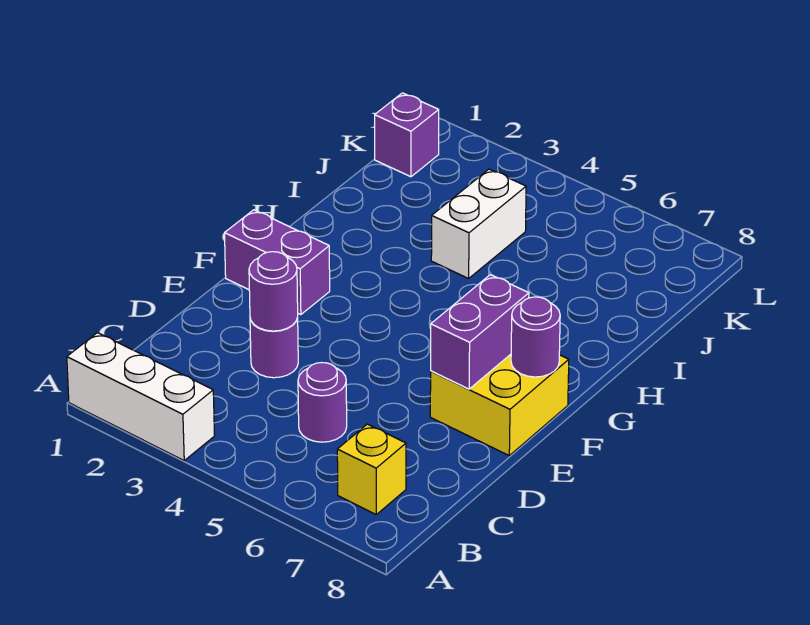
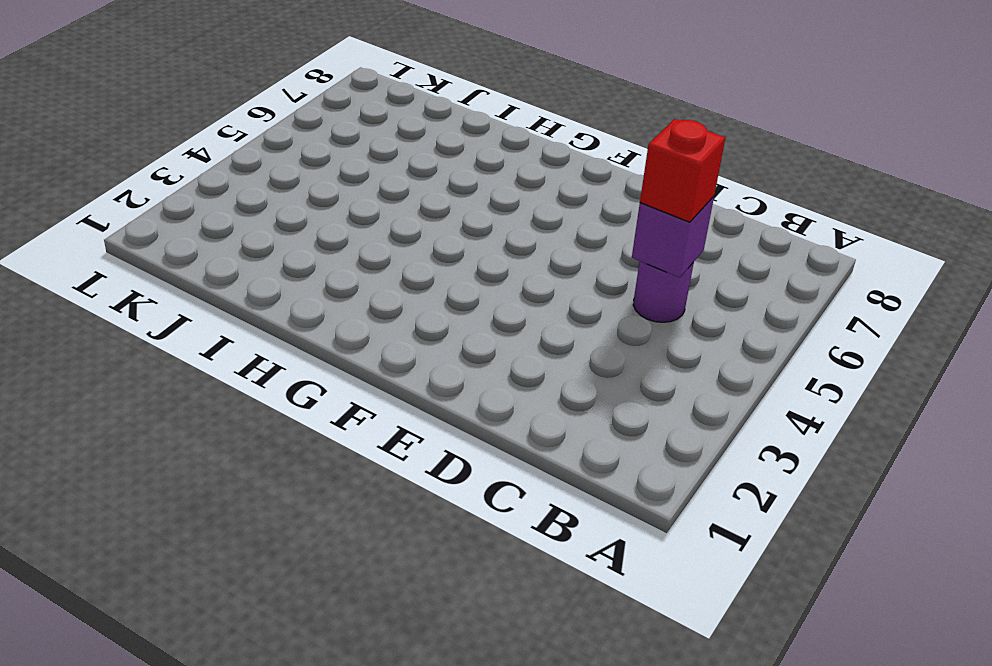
purple 1x1 brick [632,197,714,278] -> purple 1x1 brick moved to [375,93,439,177]
red 1x1 brick [640,119,725,222] -> none
none -> white 1x3 brick [67,333,215,460]
none -> yellow 1x1 brick [337,424,406,514]

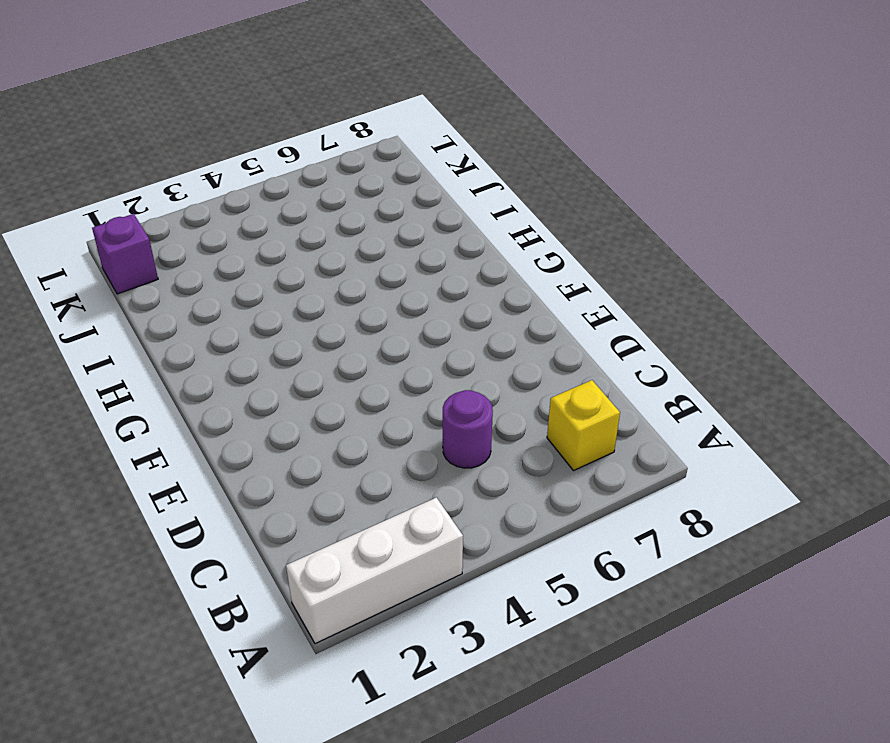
none -> purple 1x1 round brick [250,318,298,378]
none -> yellow 2x2 brick [430,354,569,456]

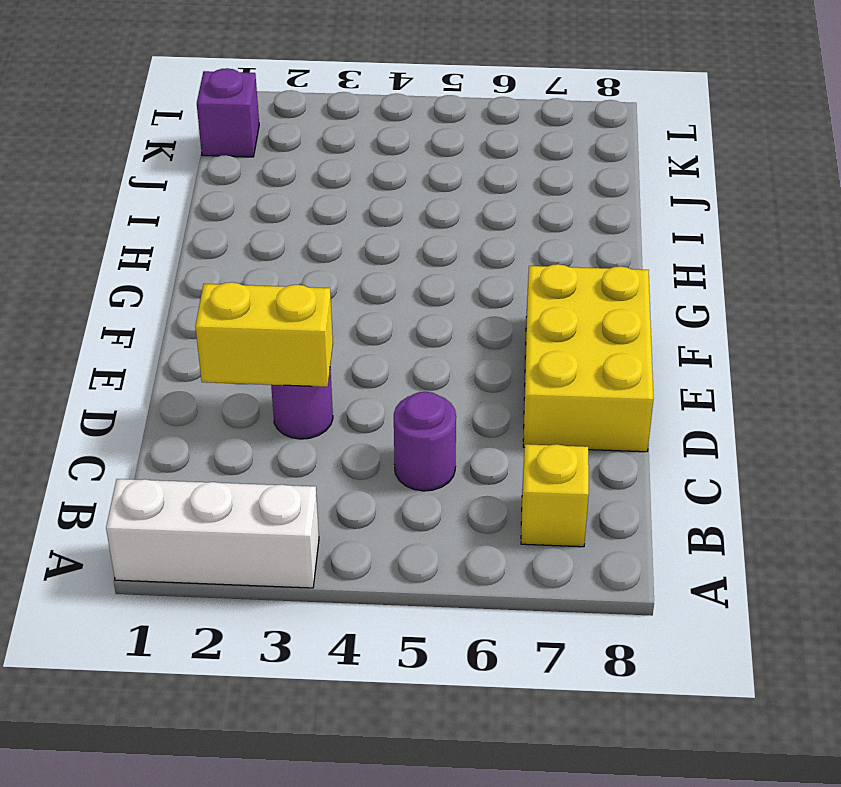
yellow 1x2 brick [195,282,333,387] -> purple 1x1 round brick [249,252,298,331]
yellow 2x3 brick [523,264,654,452] -> yellow 2x2 brick [430,354,569,456]
none -> purple 1x2 brick [225,210,330,315]
none -> white 1x2 brick [431,169,526,278]

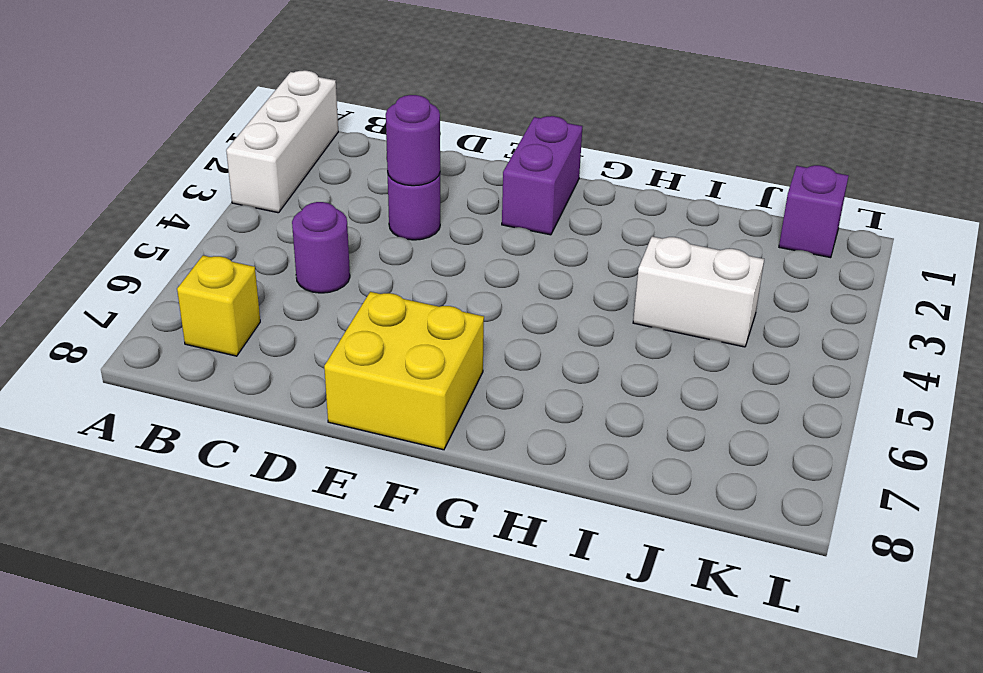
none -> purple 1x2 brick [431,275,529,389]
none -> purple 1x1 round brick [511,297,560,377]

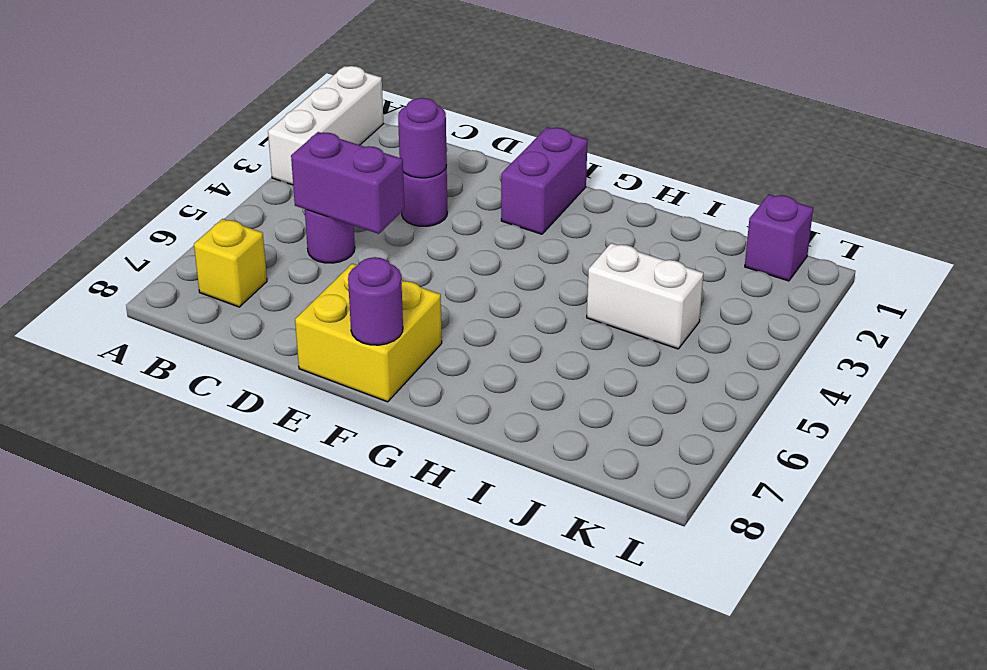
purple 1x2 brick [291,132,404,234] -> purple 1x2 brick moved to [431,275,529,389]

